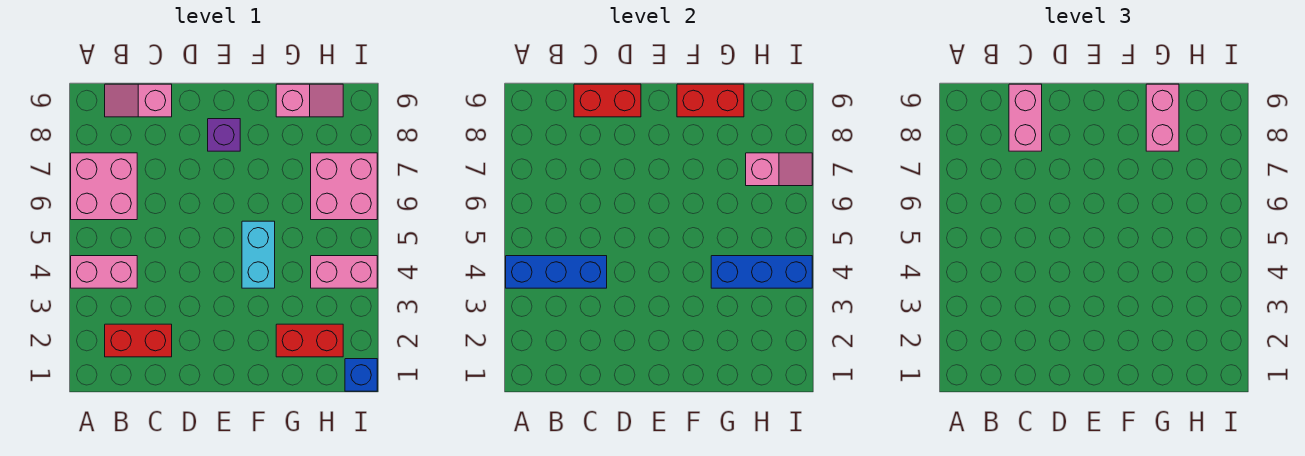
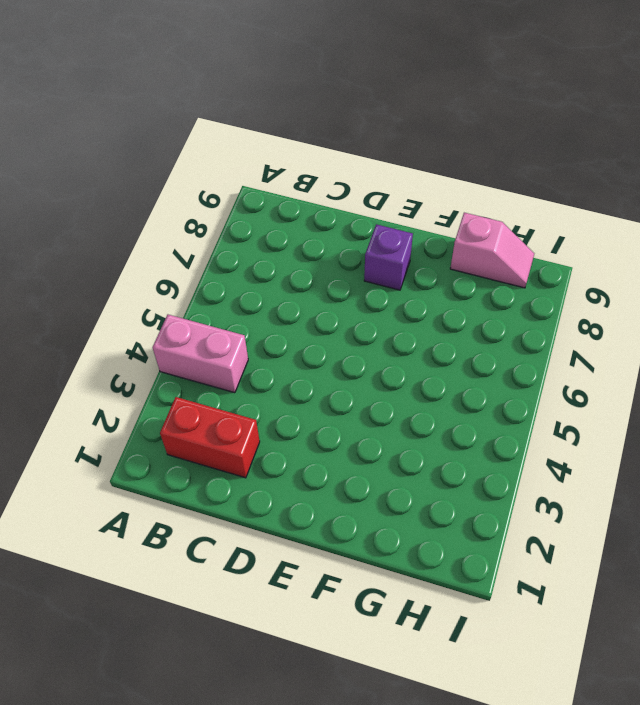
none -> pink 2x2 brick [71,153,137,220]
none -> pink 1x2 slope [105,84,172,117]
none -> cyan 1x2 brick [242,221,275,288]

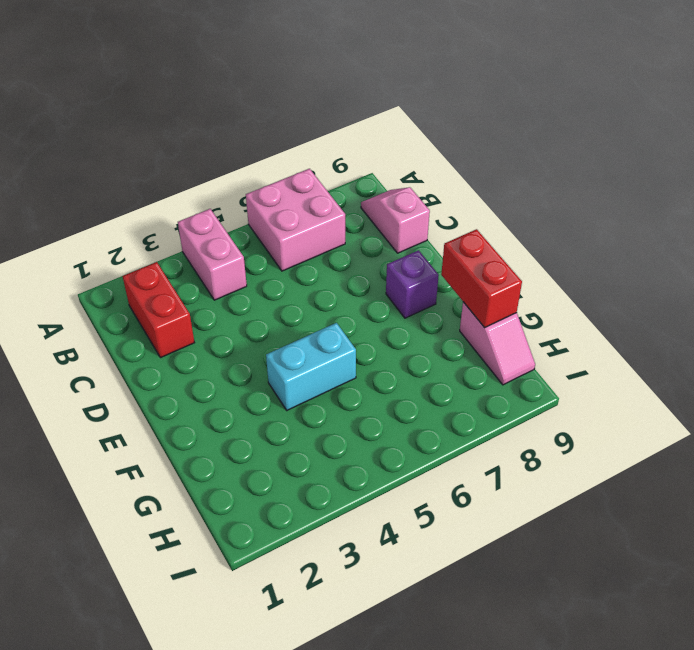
none -> red 1x2 brick [276,324,343,357]
none -> pink 1x2 brick [311,256,377,288]
none -> pink 2x2 brick [311,153,377,220]

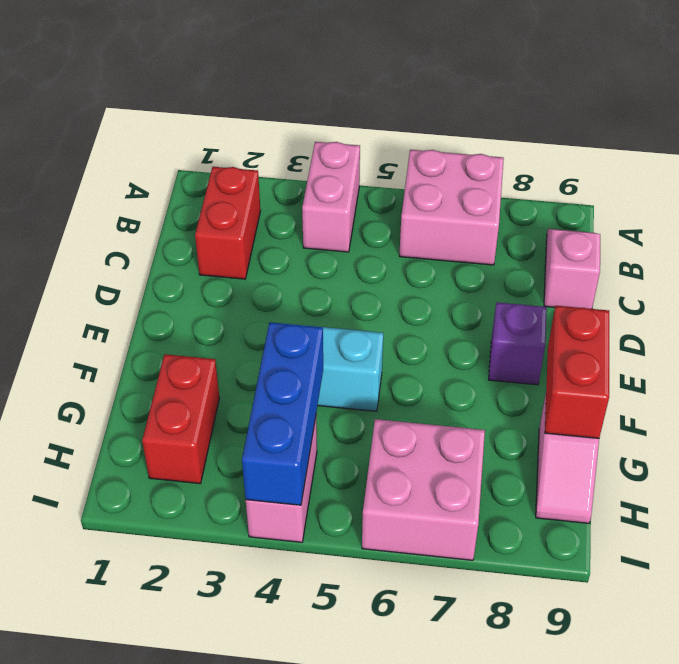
none -> blue 1x1 brick [345,359,377,391]
none -> blue 1x3 brick [506,256,607,288]
none -> red 1x2 brick [574,84,641,117]

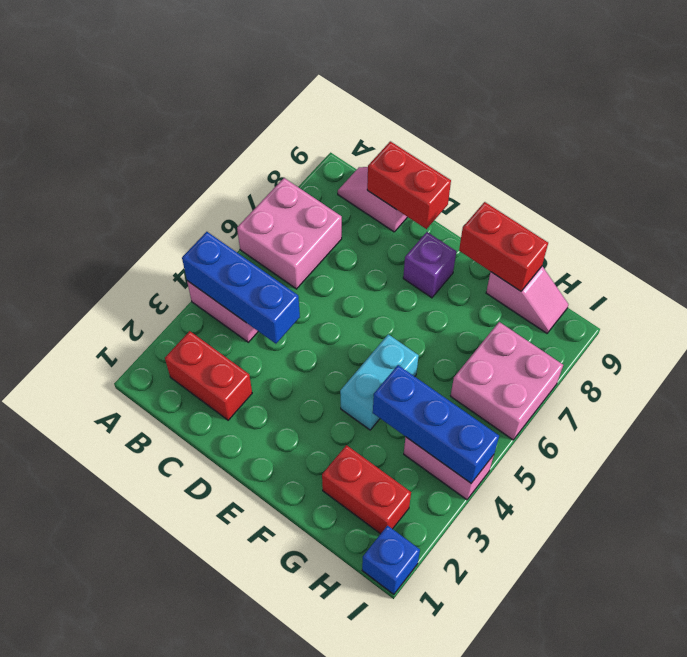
none -> pink 1x2 slope [746,153,812,186]
none -> pink 1x2 brick [1009,84,1042,151]
none -> pink 1x2 brick [1146,84,1179,151]

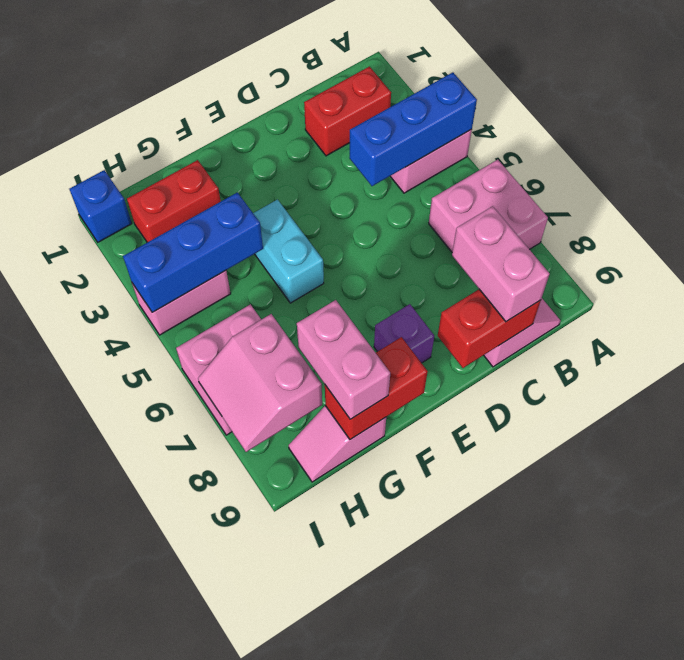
pink 2x2 slope [198,314,322,452] -> pink 1x2 slope [746,153,812,186]

